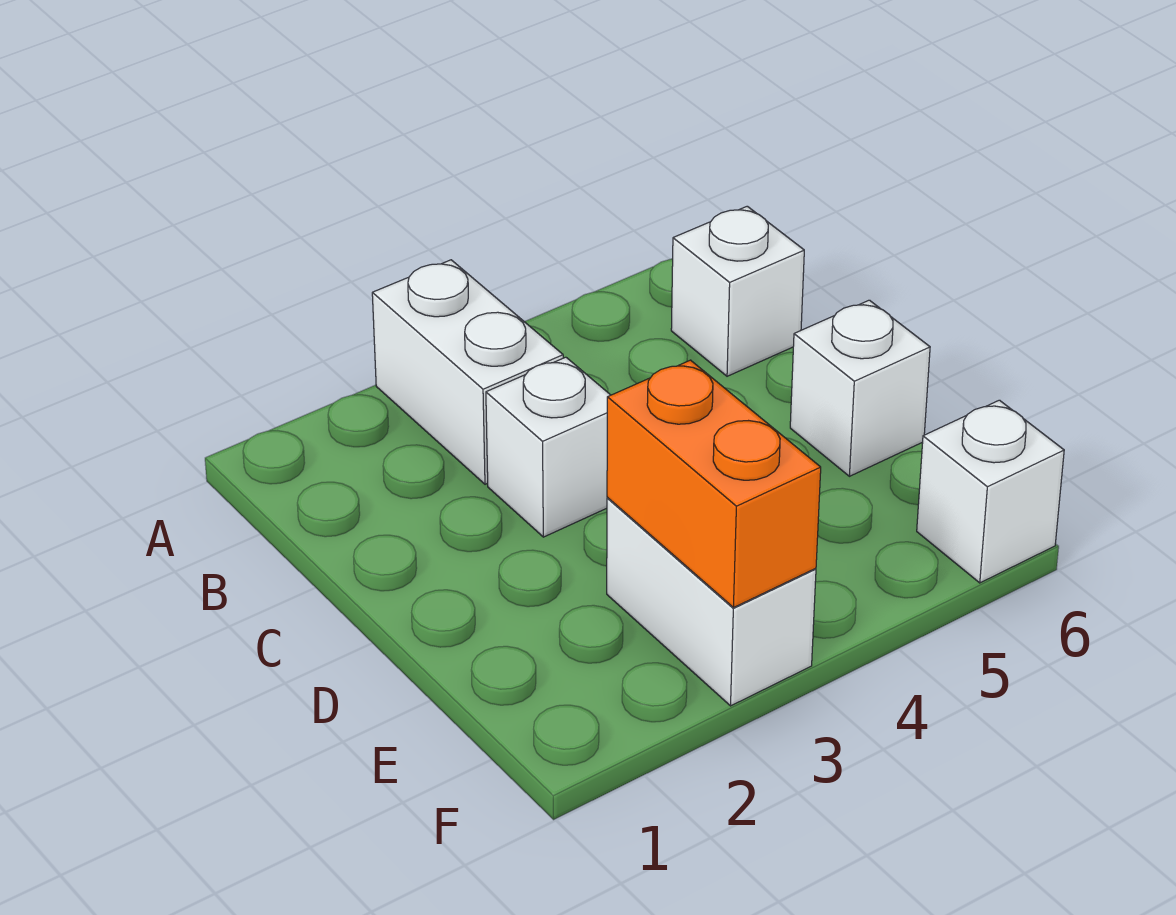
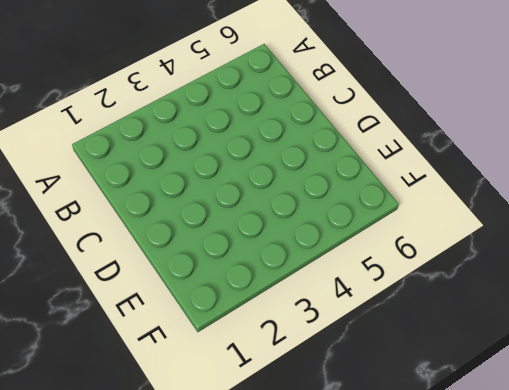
none -> white 1x2 brick [372,260,563,484]
none -> white 1x1 brick [671,206,804,376]

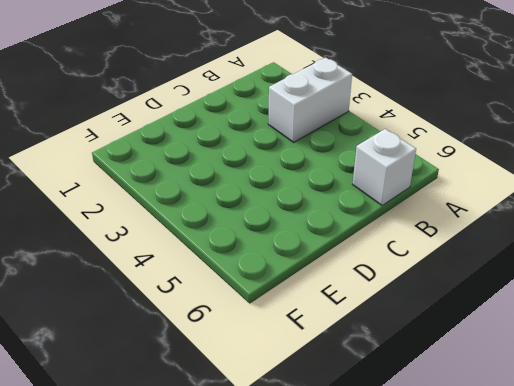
none -> white 1x1 brick [486,357,610,537]
none -> white 1x1 brick [790,300,930,476]

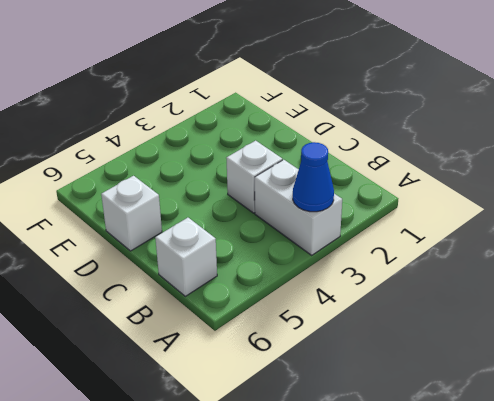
blue 1x1 cone [293,142,334,212] -> none
none -> white 1x2 brick [607,498,816,706]
none -> white 1x1 brick [917,400,1064,583]

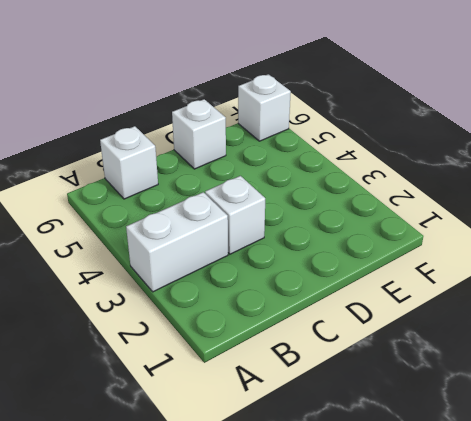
none -> white 1x2 brick [607,498,816,706]
none -> orange 1x2 brick [607,360,821,608]

